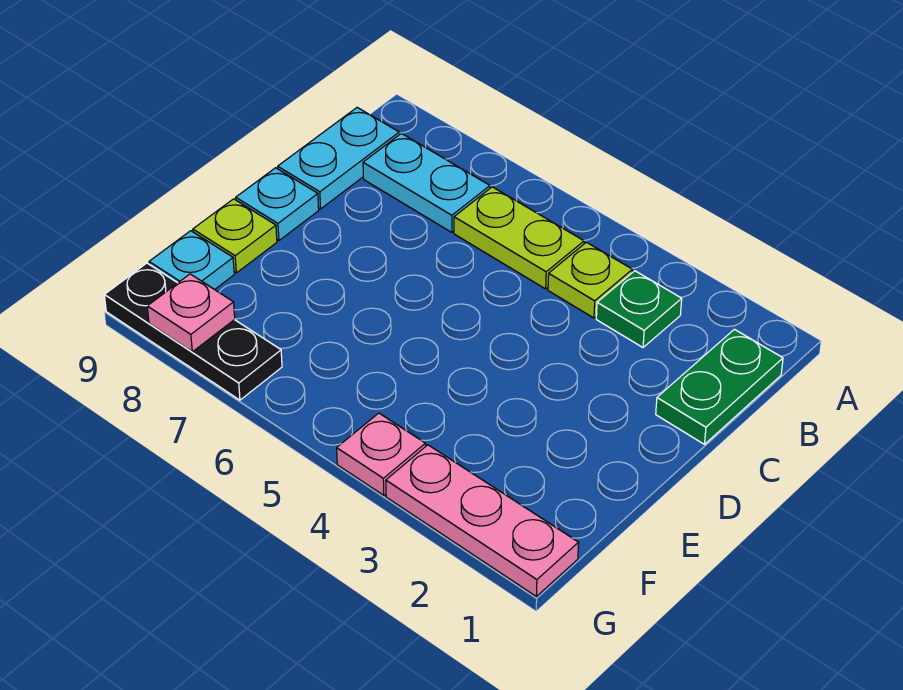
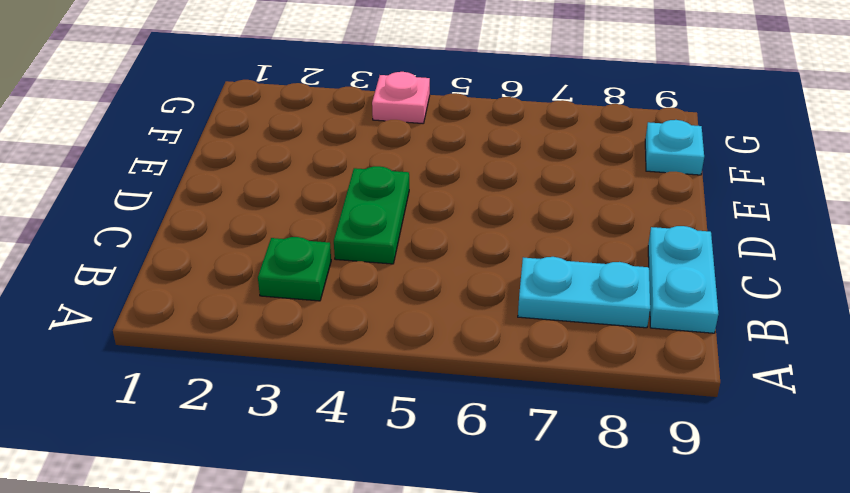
green 1x2 plate [334,166,409,264] -> green 1x2 plate moved to [656,329,783,444]
none -> lime 1x1 plate [548,242,632,318]
none -> lime 1x2 plate [454,187,584,289]
none -> cyan 1x1 plate [236,168,319,241]

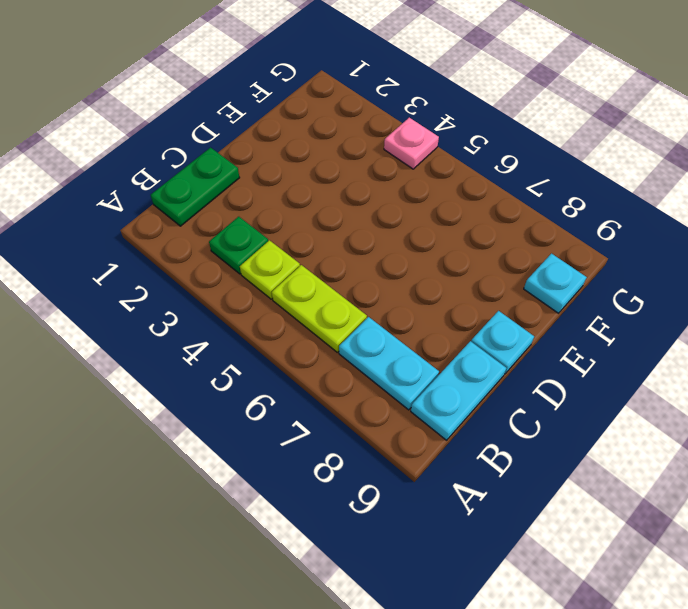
none -> lime 1x1 plate [193,199,277,273]
none -> pink 1x3 plate [386,445,579,596]
none -> black 1x3 plate [104,263,282,400]

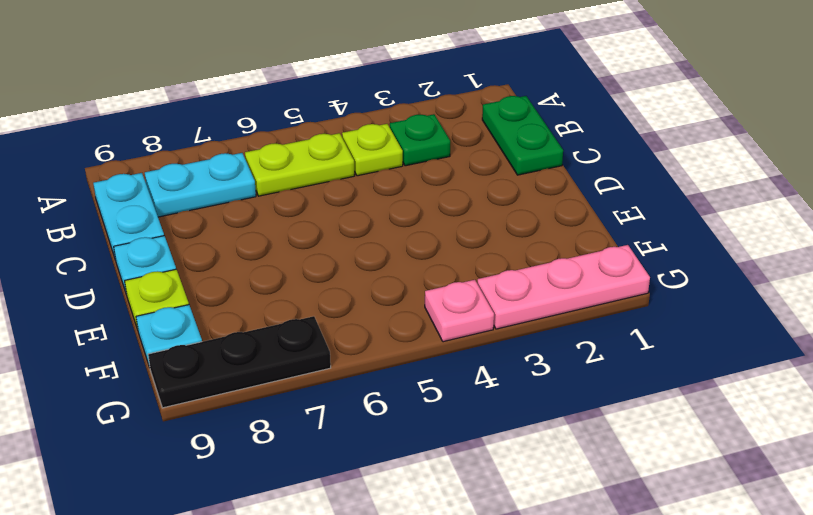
none -> pink 1x1 plate [147,274,235,352]

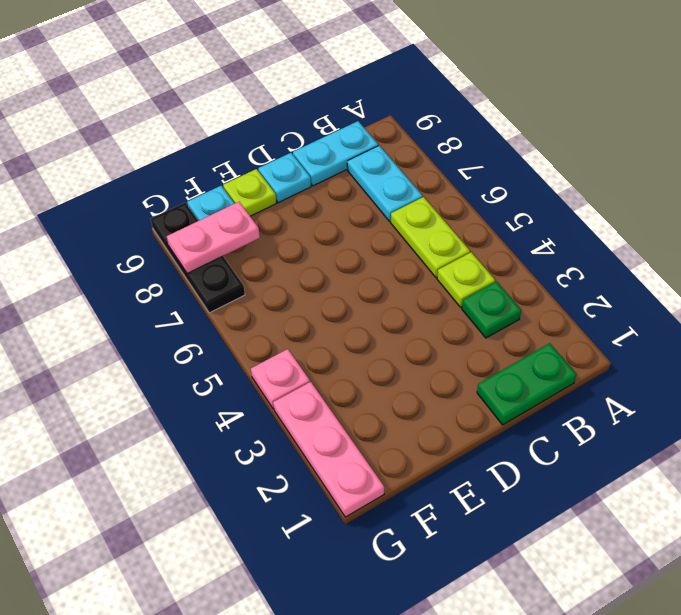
pink 1x2 plate [167,202,260,273] -> pink 1x1 plate [147,274,235,352]

